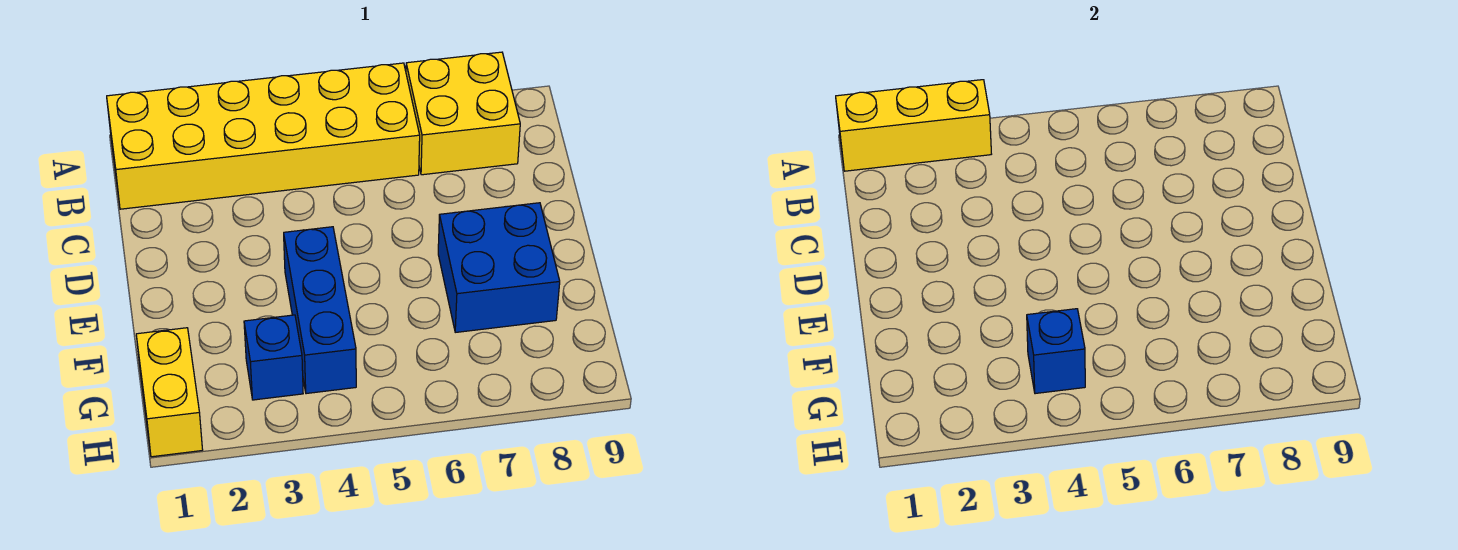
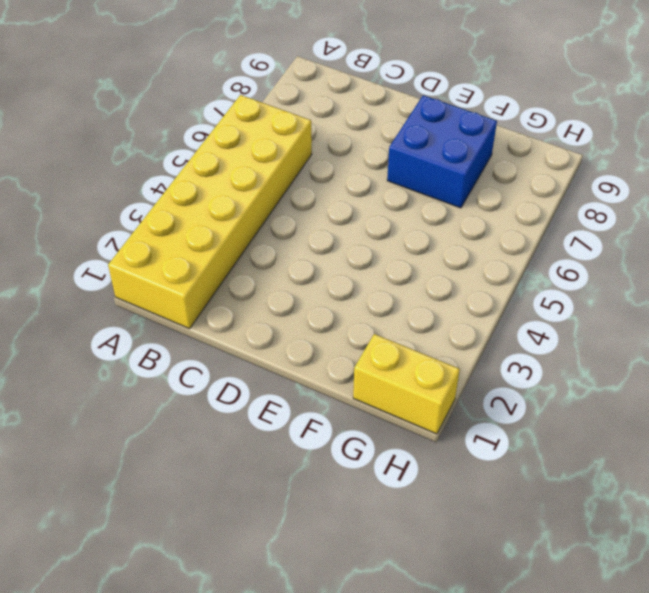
none -> yellow 2x2 brick [406,52,520,175]
none -> blue 1x3 brick [284,227,356,394]

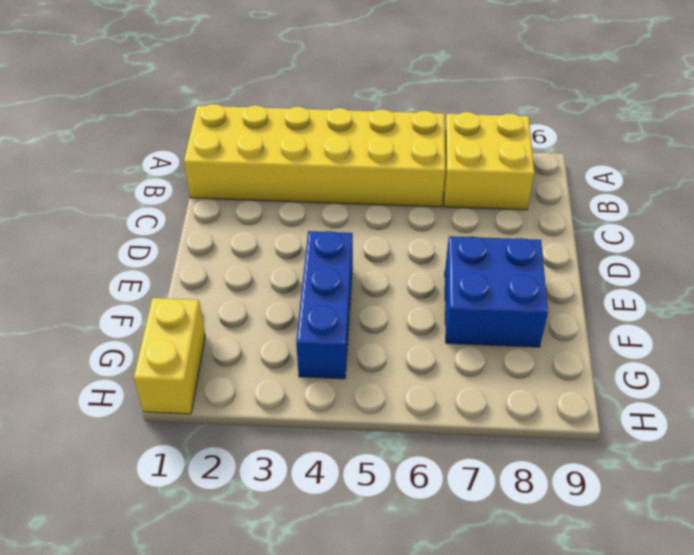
none -> blue 1x1 brick [244,315,303,400]
none -> yellow 1x3 brick [836,80,991,171]

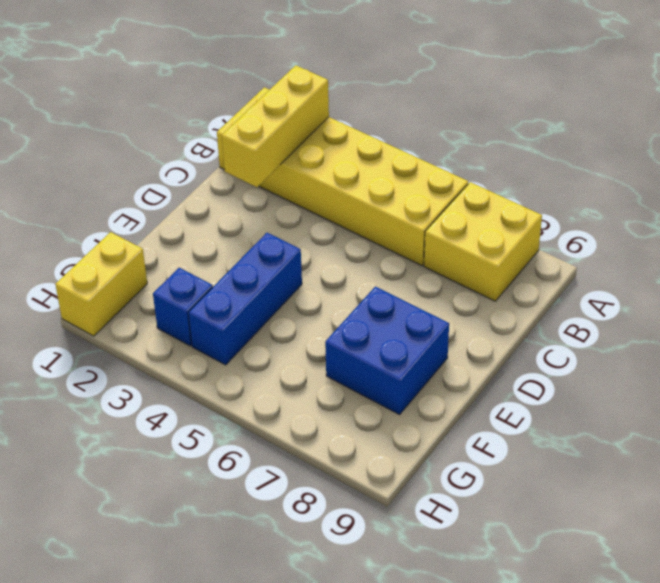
yellow 1x3 brick [222,65,329,187] -> yellow 1x3 brick turned to [836,80,991,171]
none -> blue 1x1 brick [1027,309,1085,394]

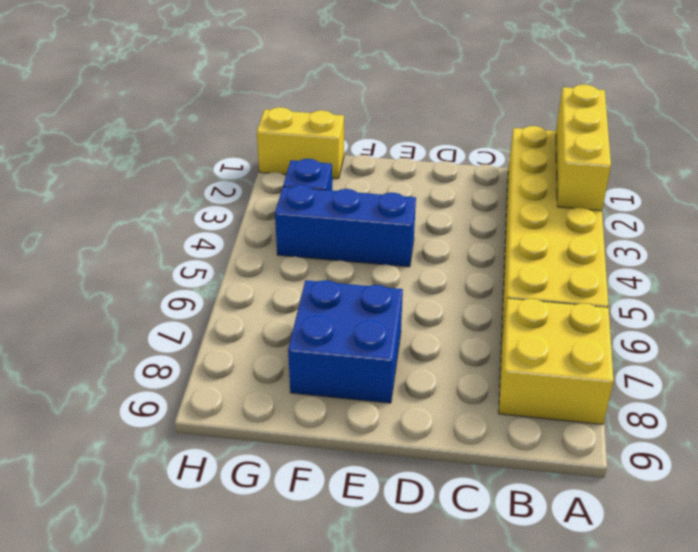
none -> blue 1x1 brick [1027,309,1085,394]

